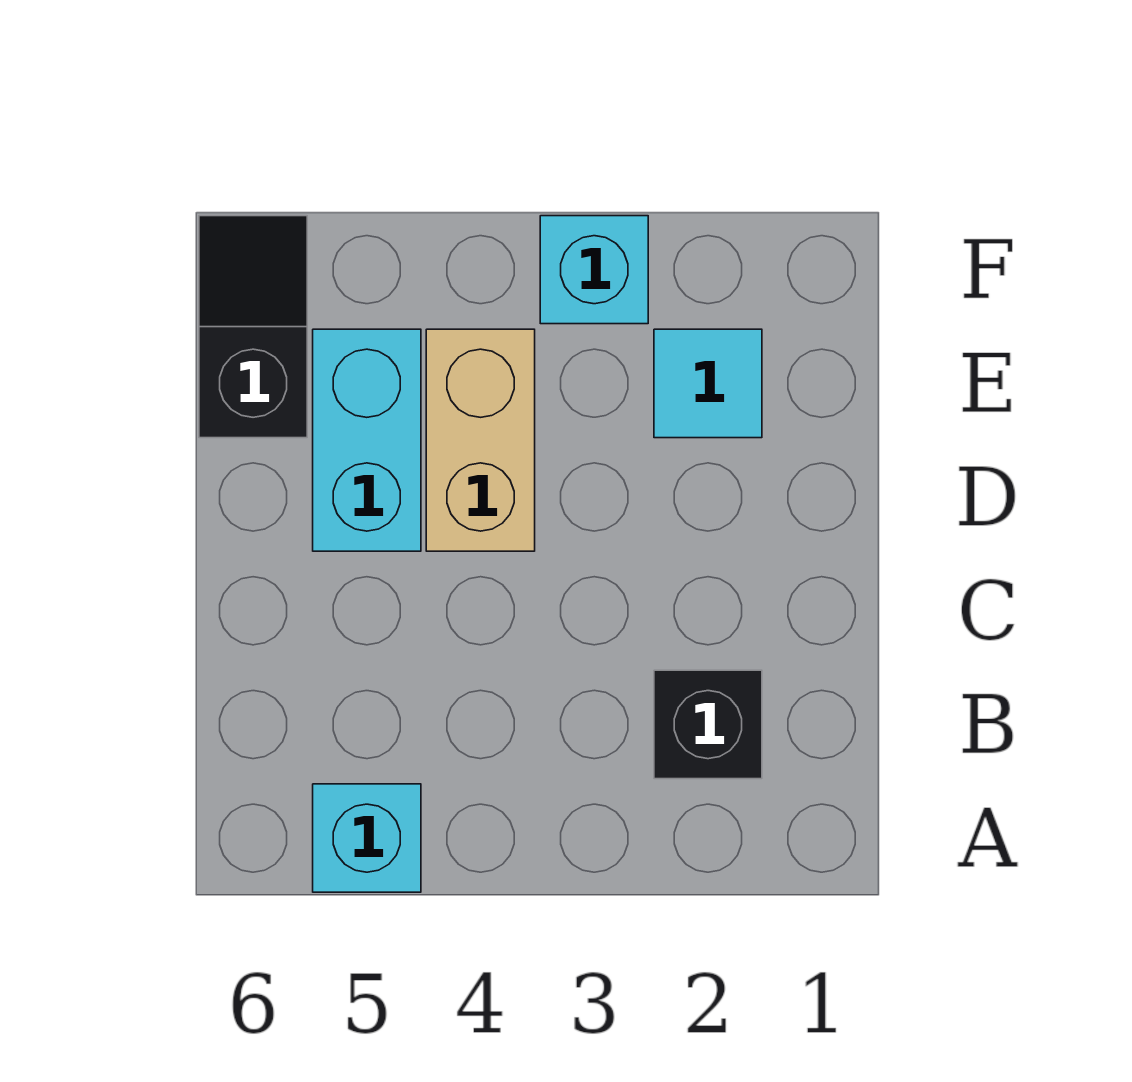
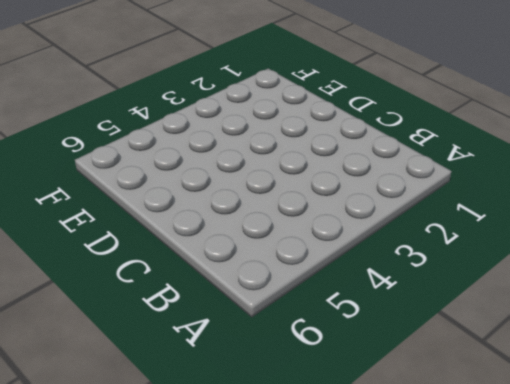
none -> cyan 1x1 brick [313,784,421,892]
none -> black 1x1 brick [654,670,762,779]

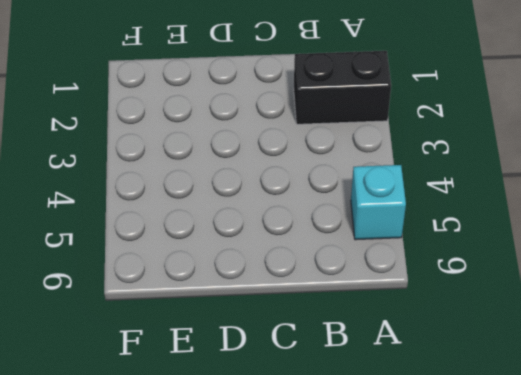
black 1x2 brick [294,51,391,124] -> black 1x1 brick [654,670,762,779]
none -> tan 1x2 brick [426,329,535,551]
none -> cyan 1x2 brick [313,329,421,551]

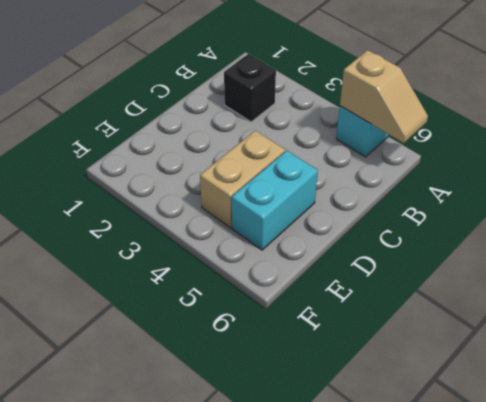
tan 1x2 slope [340,50,428,143] -> none
none -> cyan 1x1 tile [654,329,762,438]
none -> black 1x2 slope [199,216,307,438]

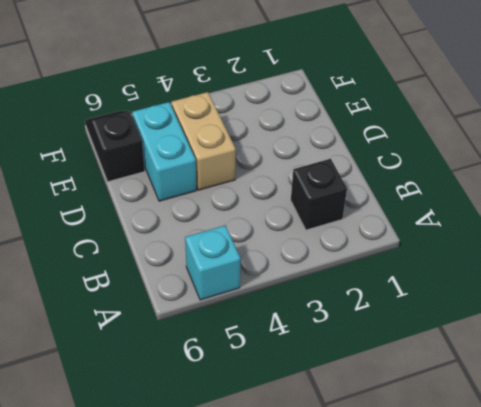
none -> cyan 1x1 tile [654,329,762,438]
none -> cyan 1x1 brick [540,216,648,324]

